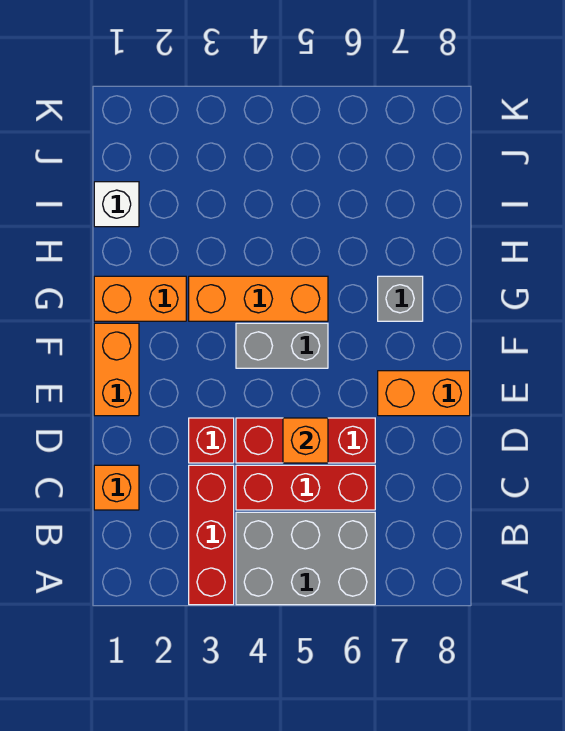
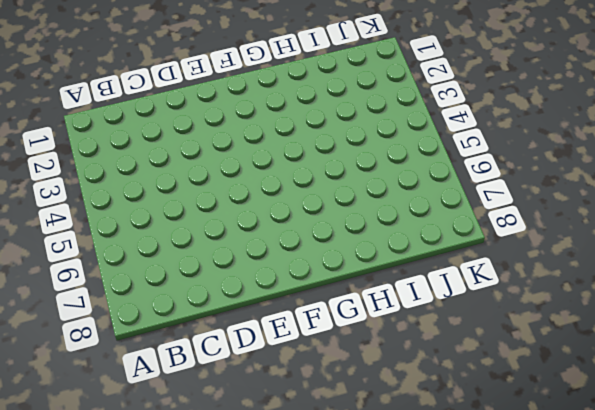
none -> red 1x3 brick [189,465,234,605]
none -> grey 2x3 brick [236,512,375,605]
none -> orange 1x1 brick [94,465,139,510]

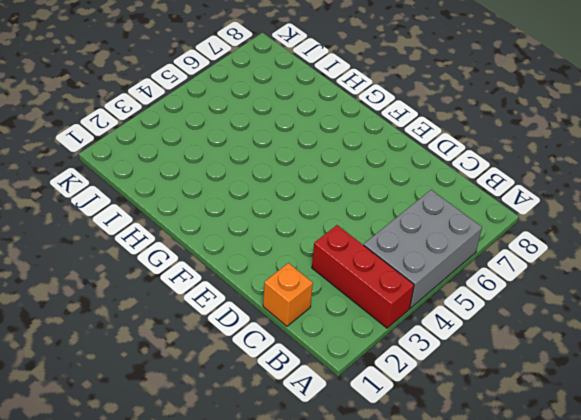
none -> red 1x3 brick [236,465,375,510]
none -> red 1x1 brick [189,418,234,463]
none -> red 1x3 brick [236,418,375,463]

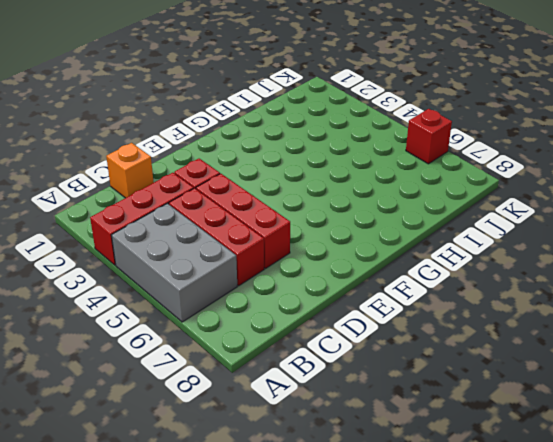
red 1x1 brick [406,109,452,164] -> none
none -> orange 1x2 brick [94,323,139,416]
none -> orange 1x2 brick [378,371,470,416]
none -> grey 1x2 brick [236,323,328,368]

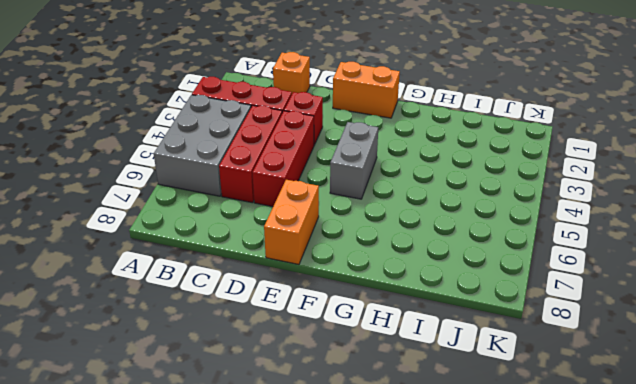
none -> orange 1x2 brick [94,276,186,321]
none -> orange 1x3 brick [189,276,328,321]
none -> grey 1x1 brick [378,276,423,321]

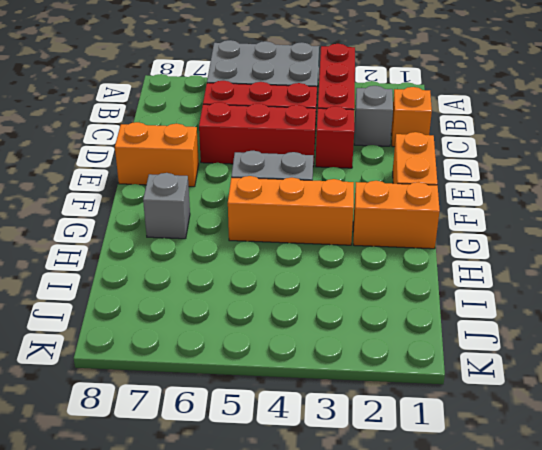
grey 1x1 brick [354,86,393,146] -> none
none -> white 1x1 brick [94,182,139,227]
none -> orange 1x1 brick [283,418,328,463]

